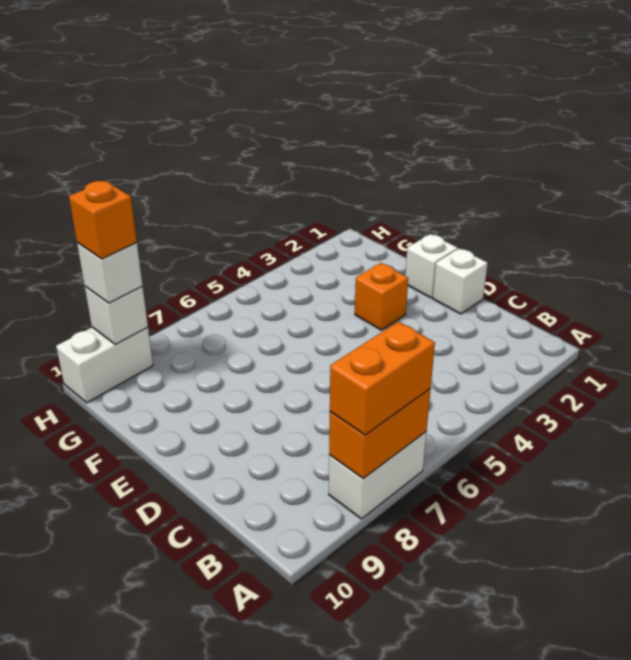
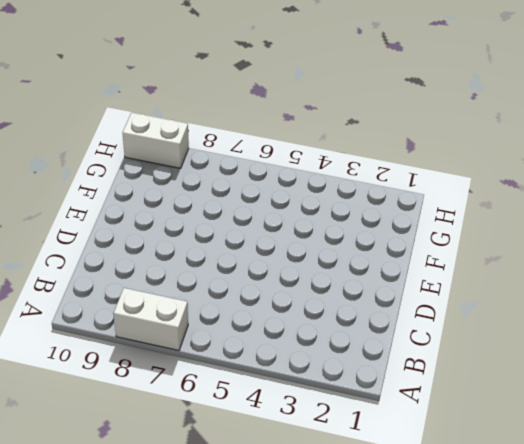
none -> white 1x1 brick [433,248,488,314]
none -> white 1x1 brick [405,234,458,298]

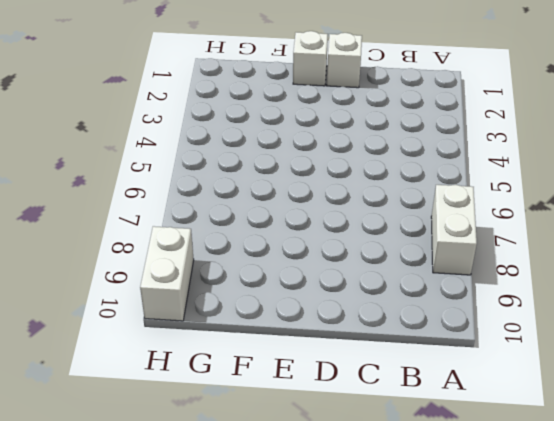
none -> orange 1x1 brick [355,263,408,330]
none -> orange 1x2 brick [329,389,431,479]

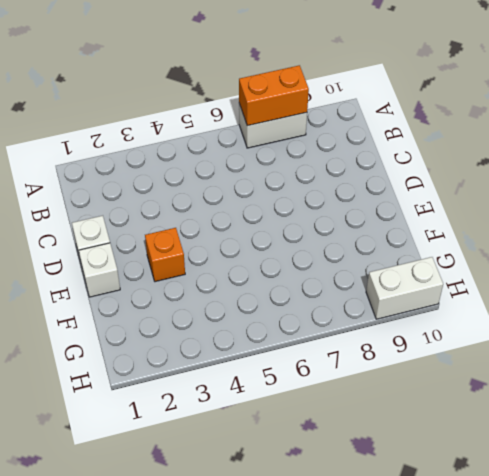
none -> white 1x1 brick [85,286,148,345]
none -> orange 1x2 brick [330,322,435,435]

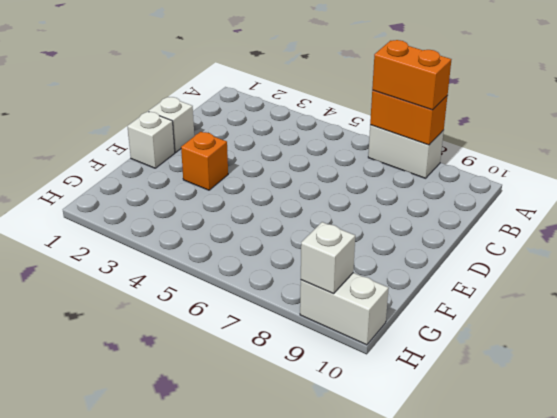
none -> white 1x1 brick [77,243,143,303]
none -> orange 1x1 brick [69,181,137,259]

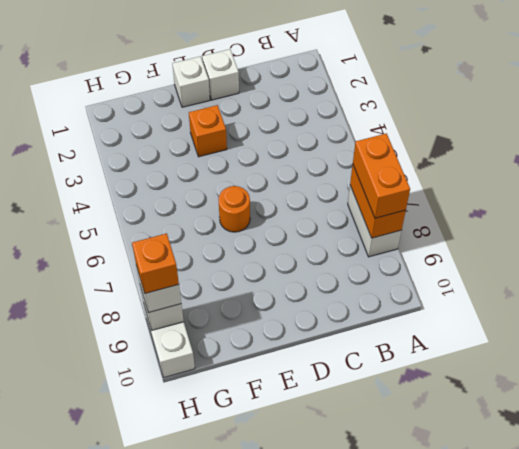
orange 1x1 round brick [218,186,250,232] -> none

